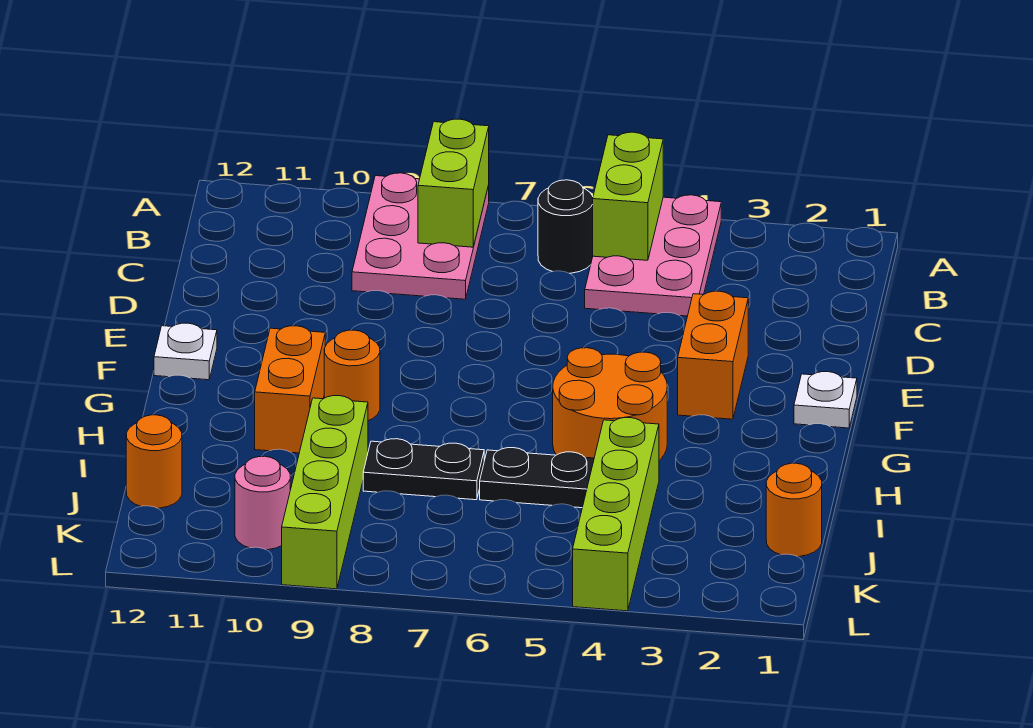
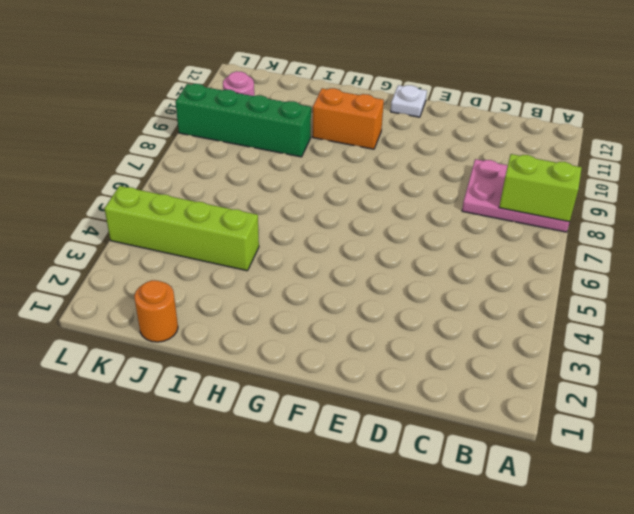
green 1x4 brick [176,84,311,157] -> lime 1x4 brick [282,396,368,589]
none -> pink 2x3 plate [585,195,721,316]
none -> black 1x1 round brick [538,180,593,273]
none -> orange 1x2 brick [678,291,748,419]

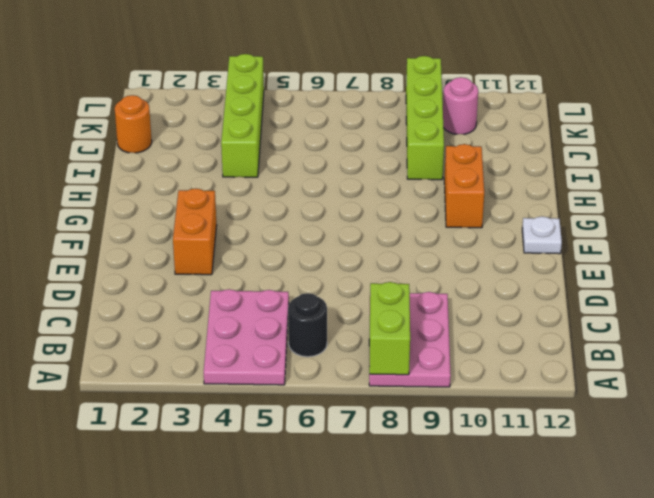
none -> white 1x1 plate [794,372,857,428]
none -> orange 2x2 round brick [553,348,667,460]
none -> orange 1x1 round brick [324,330,380,421]

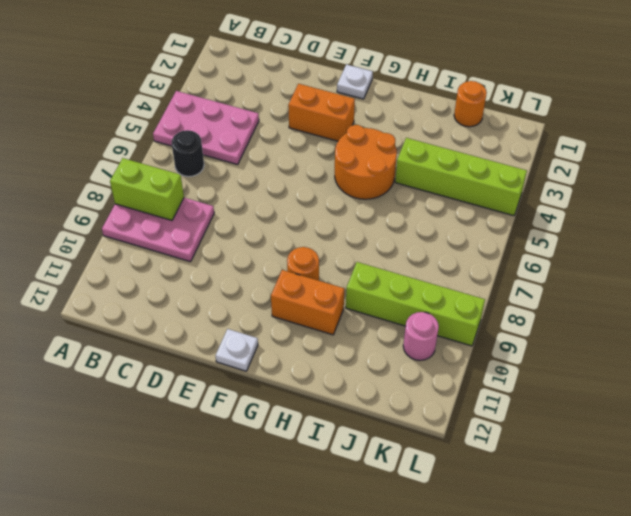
none -> black 1x2 plate [480,448,594,508]
none -> black 1x2 plate [363,439,484,500]
none -> orange 1x1 round brick [126,415,182,508]

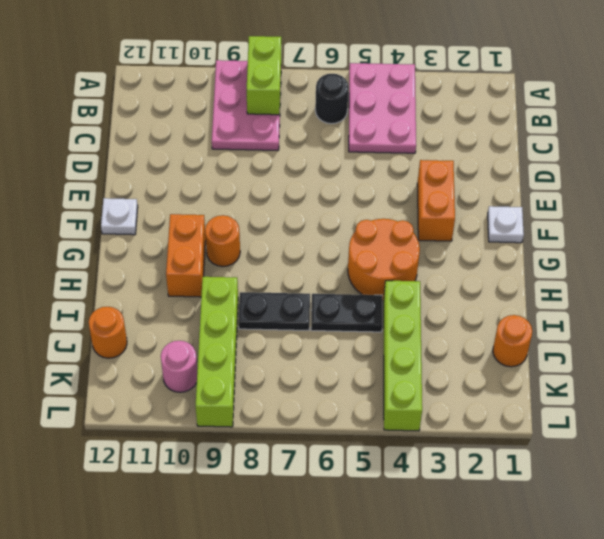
none -> lime 1x2 brick [593,132,663,260]

